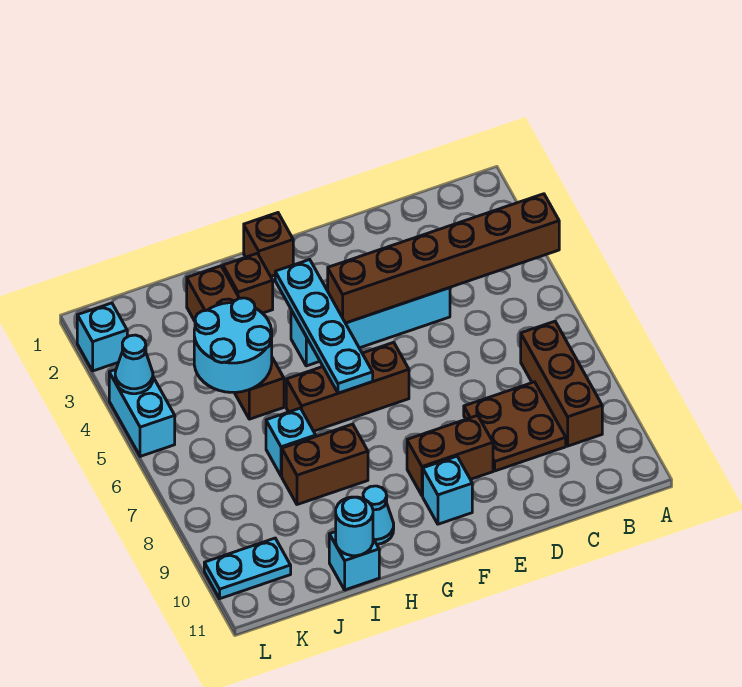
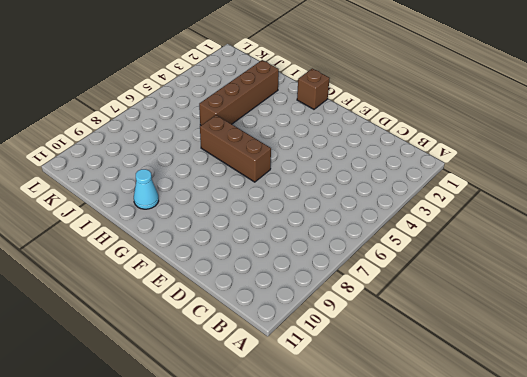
none -> brown 1x3 brick [521,321,602,446]
none -> brown 2x2 plate [464,382,566,471]
none -> cyan 1x4 brick [291,288,450,366]

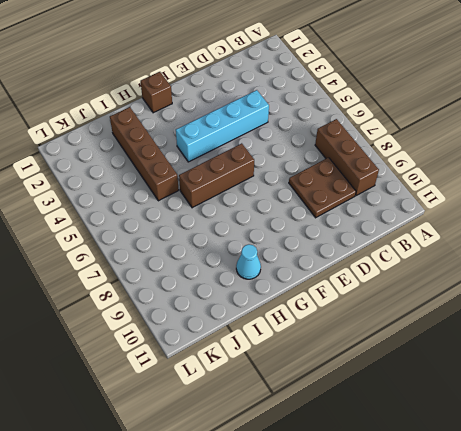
none -> brown 1x2 brick [407,415,493,496]
none -> cyan 1x1 brick [423,456,472,524]
none -> brown 1x1 brick [223,253,273,313]

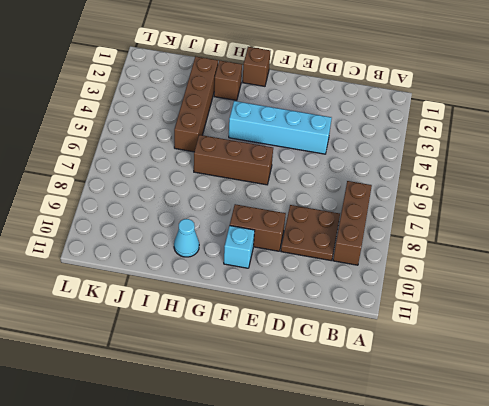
none -> brown 1x2 brick [282,424,368,505]
none -> cyan 1x1 brick [266,408,316,476]
none -> cyan 1x1 brick [329,532,379,590]

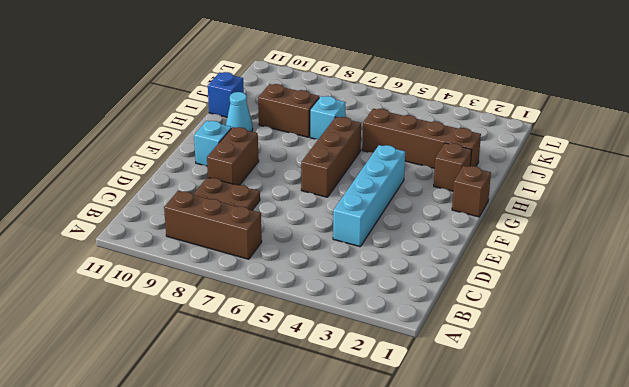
brown 1x2 brick [258,84,319,137] -> brown 1x2 brick turned to [282,424,368,505]
blue 1x1 brick [208,72,244,117] -> cyan 1x1 brick [329,532,379,590]
none -> cyan 1x2 plate [204,538,291,599]
none -> cyan 1x1 brick [77,303,127,371]
none -> cyan 1x2 brick [109,370,175,457]

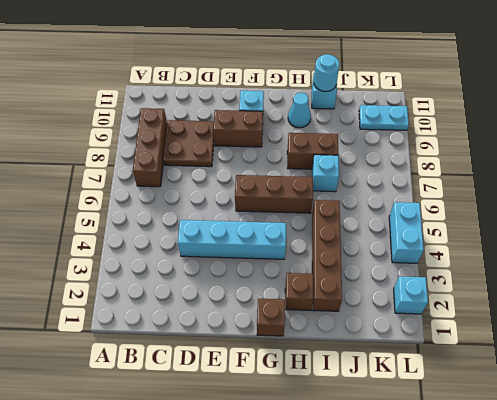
none -> brown 1x6 brick [328,194,559,323]
none -> cyan 1x4 plate [275,260,373,393]
none -> cyan 2x2 round brick [194,298,272,392]

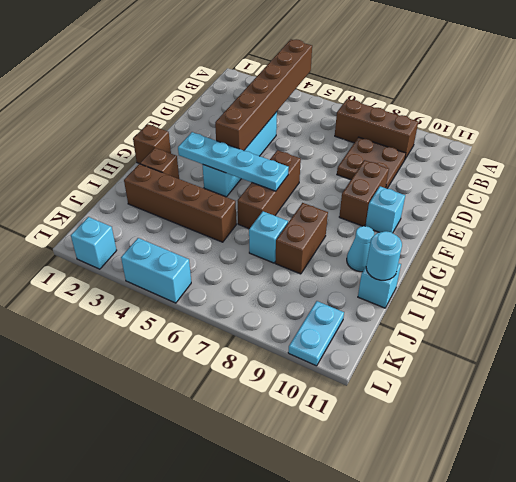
none -> cyan 2x2 round brick [194,298,272,392]
none -> cyan 1x1 cone [115,335,153,394]

